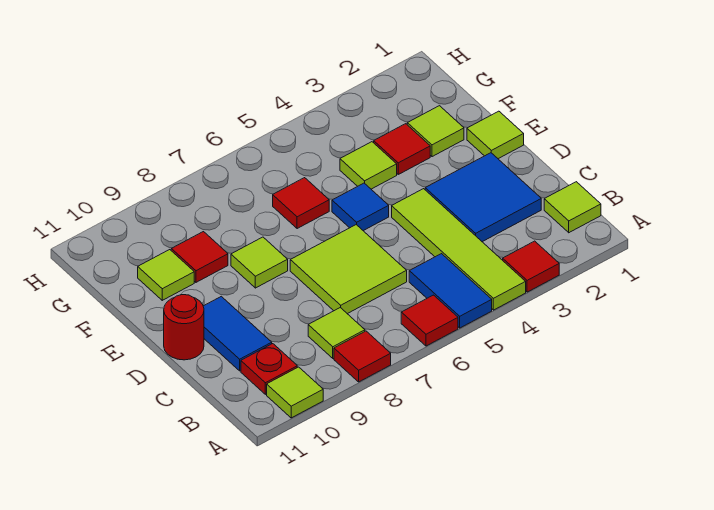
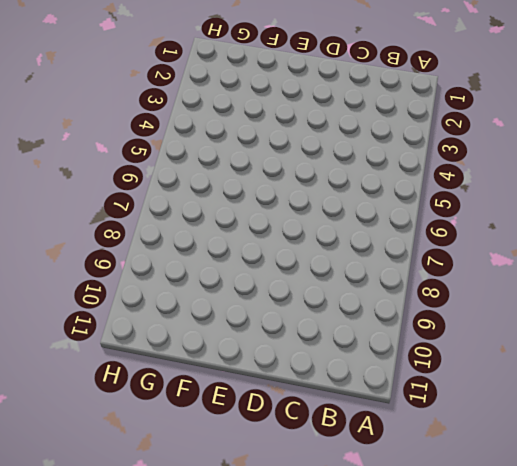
none -> red 1x1 tile [503,241,559,292]
none -> lime 1x4 tile [392,189,526,310]
none -> blue 1x2 tile [409,254,492,328]

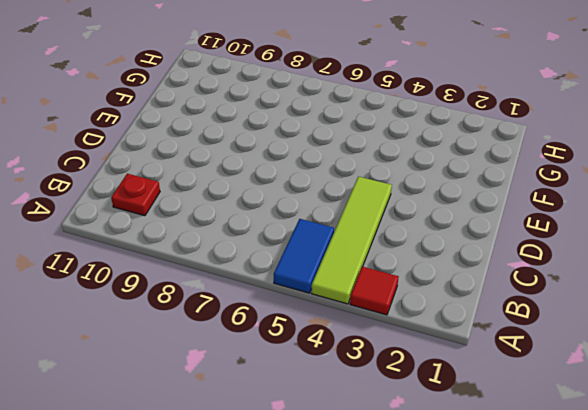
none -> red 1x1 tile [401,295,458,346]
none -> red 1x1 tile [334,331,391,382]
none -> lime 1x1 tile [267,367,323,418]

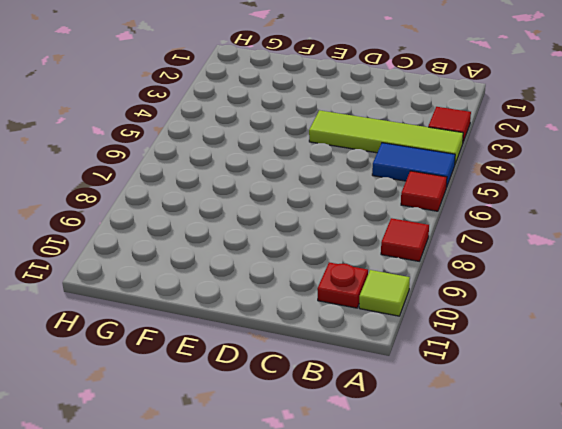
none -> lime 1x1 tile [544,182,601,233]
none -> lime 1x1 tile [308,308,365,358]
none -> blue 2x2 tile [425,153,541,242]

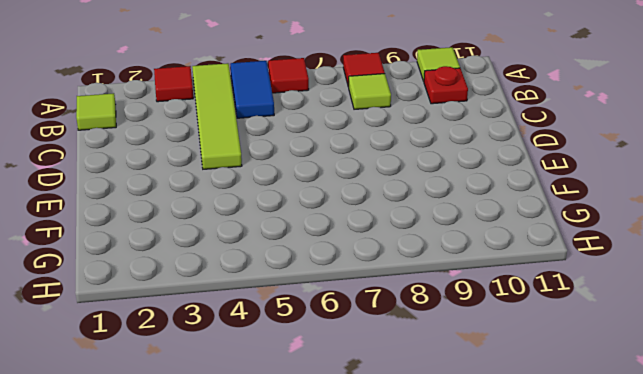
none -> blue 2x2 tile [425,153,541,242]
none -> lime 2x2 tile [290,225,407,314]
none -> blue 1x2 tile [203,296,272,371]

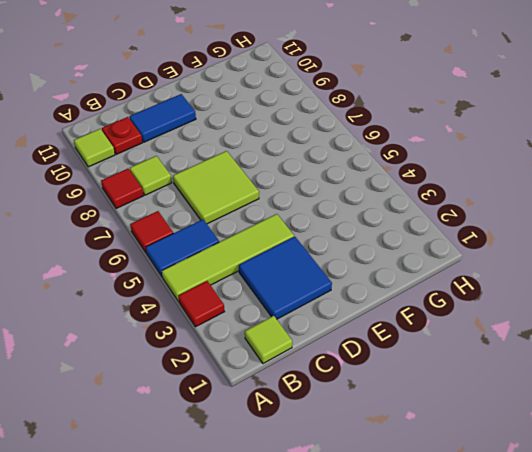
none -> red 1x1 round brick [164,295,204,360]
none -> lime 1x1 tile [467,111,524,159]
none -> blue 1x1 tile [332,183,389,231]

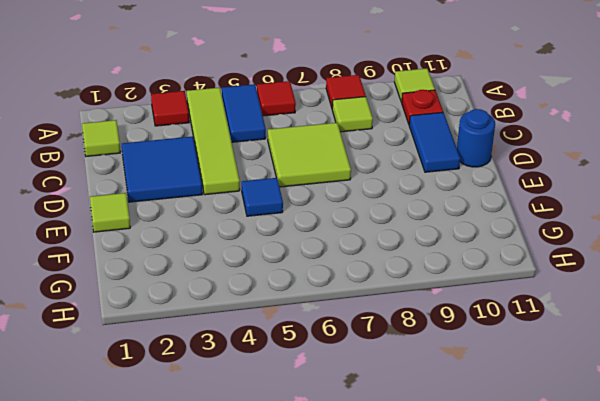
blue 1x1 round brick [457,109,495,167] -> red 1x1 round brick [164,295,204,360]
none -> lime 1x1 tile [231,237,288,288]
none -> lime 1x1 tile [407,106,464,157]
none -> red 1x1 tile [374,124,430,174]

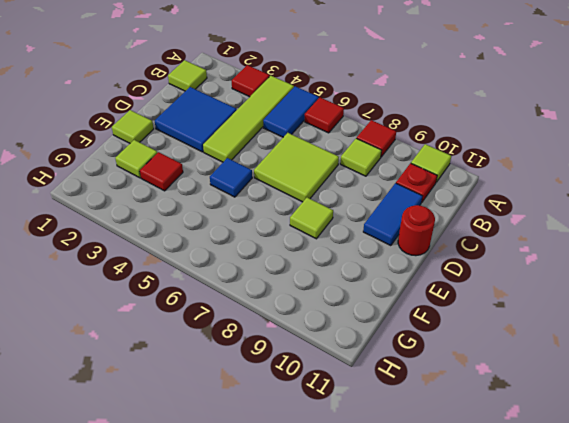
none -> lime 1x1 tile [340,142,397,189]
none -> red 1x1 tile [273,178,329,229]
none -> red 1x1 tile [171,232,228,282]

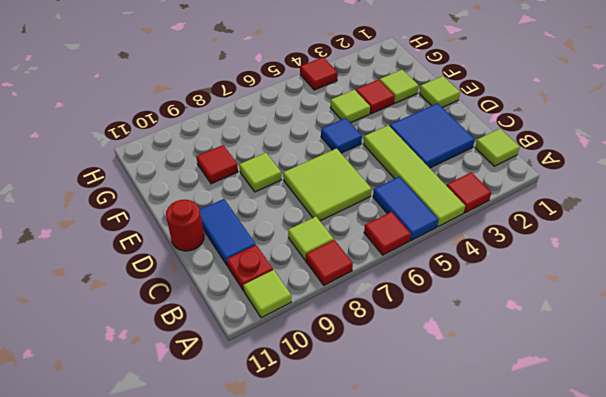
red 1x1 tile [300,57,338,90] -> red 1x1 tile moved to [273,178,329,229]
none -> lime 1x1 tile [138,250,194,300]

